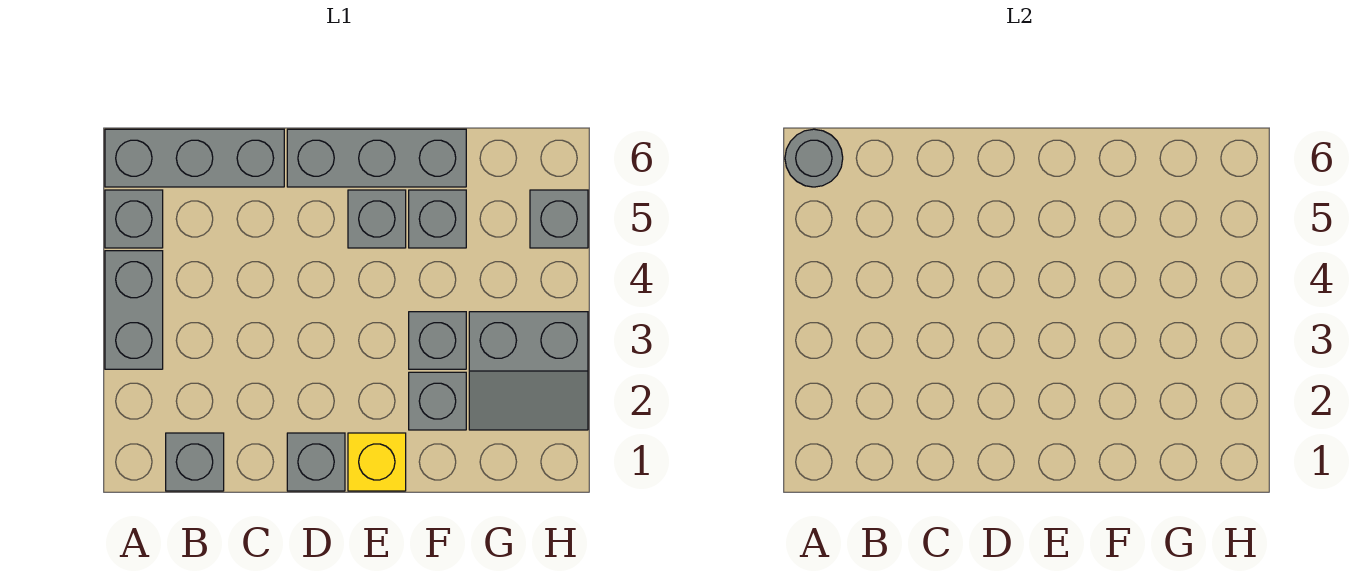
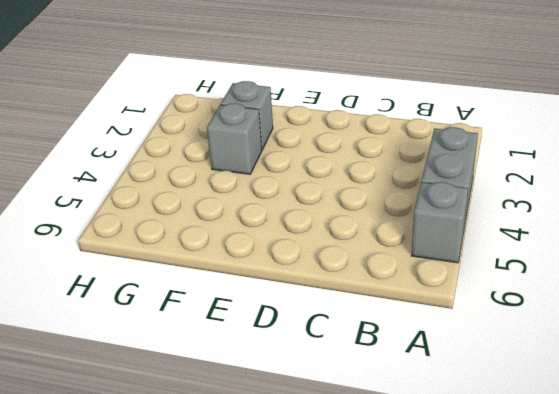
none -> grey 1x3 brick [105,129,284,187]
none -> grey 1x1 brick [166,433,224,491]
none -> grey 1x1 brick [287,433,345,491]

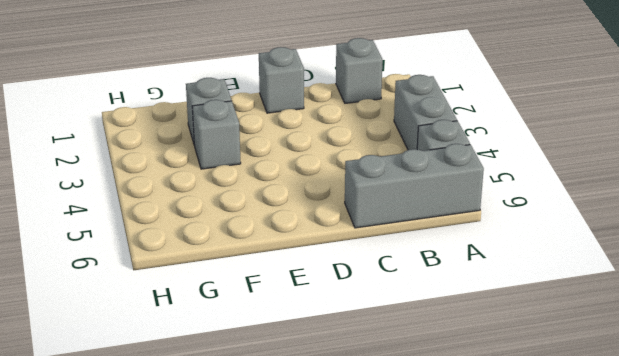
none -> grey 1x3 brick [287,129,466,187]
none -> yellow 1x1 brick [348,433,406,491]
none -> grey 1x1 brick [348,190,406,248]

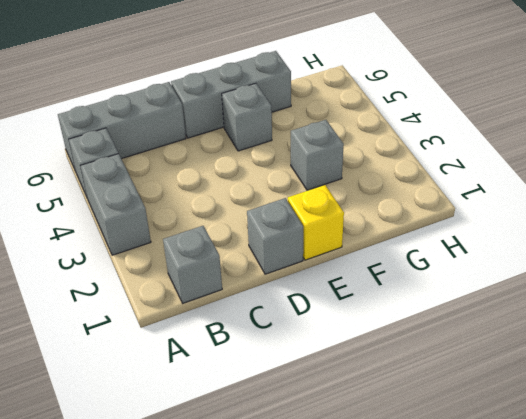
none -> grey 1x1 brick [409,372,466,430]
none -> grey 1x1 brick [409,190,466,248]
none -> grey 2x2 slope [469,312,588,430]

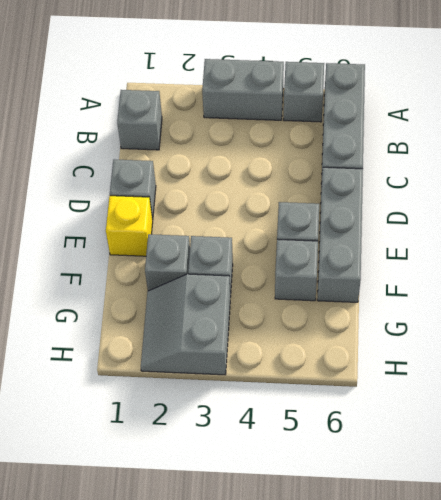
none -> grey 1x1 brick [530,190,588,248]
none -> grey 1x1 round brick [785,129,843,187]

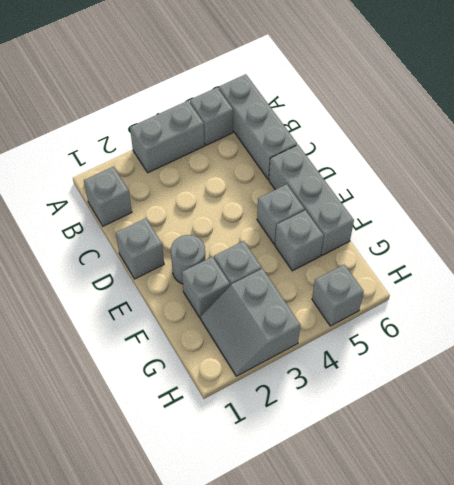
grey 1x1 round brick [171,235,205,284] -> grey 1x1 round brick moved to [785,129,843,187]
none -> yellow 1x1 brick [348,433,406,491]

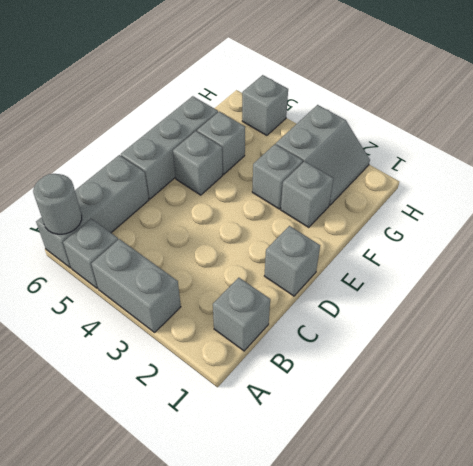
none -> yellow 1x1 brick [348,433,406,491]

